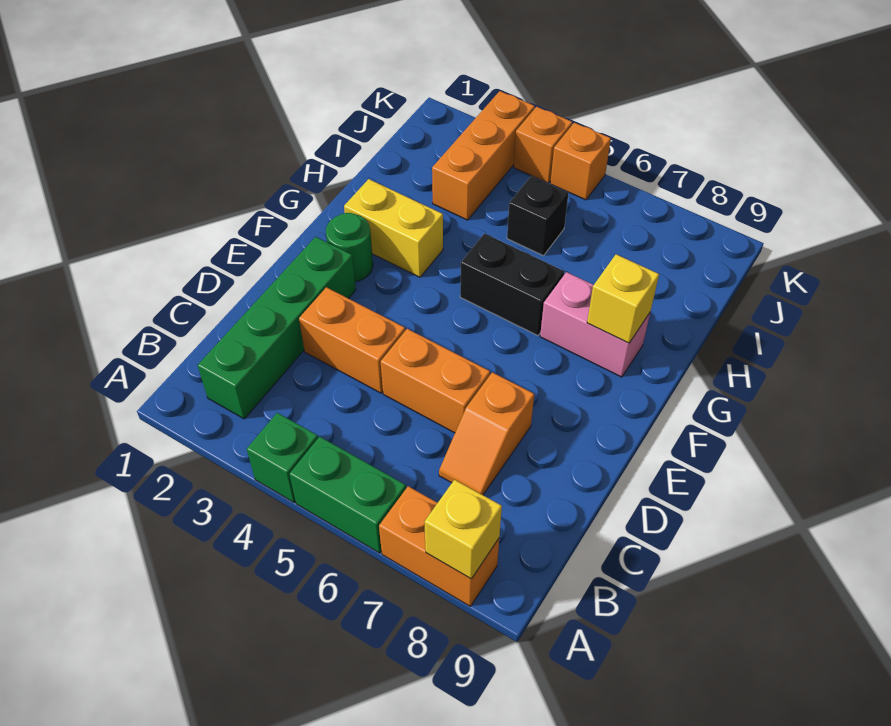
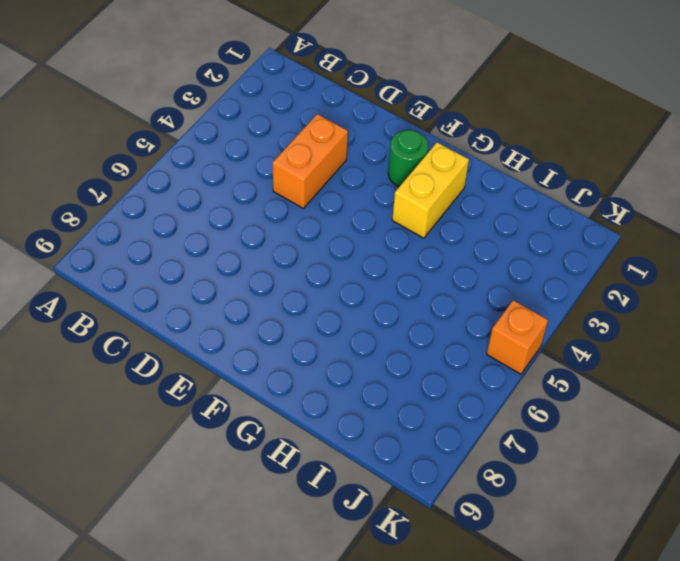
none -> green 1x1 brick [247,413,318,503]
none -> green 1x2 brick [289,437,406,553]
none -> orange 1x2 brick [379,486,499,606]

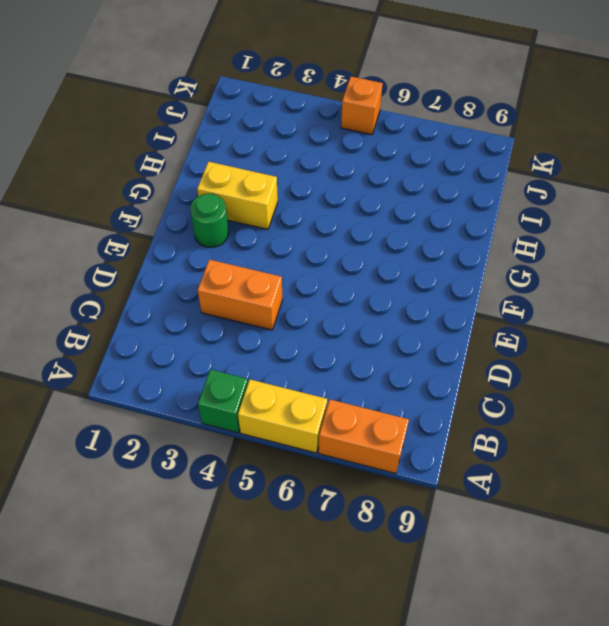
yellow 1x2 brick [238,379,327,453] -> green 1x2 brick [289,437,406,553]
none -> green 1x4 brick [198,237,356,419]
none -> orange 1x2 slope [439,372,534,495]
none -> orange 1x2 brick [381,329,490,433]

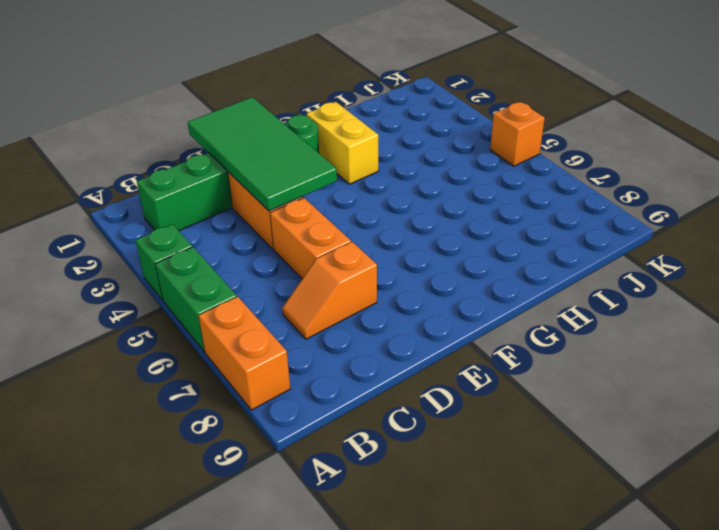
green 2x4 tile [188,97,337,211] -> none
none -> black 1x2 brick [460,234,564,336]
none -> pink 1x2 brick [540,272,650,377]
none -> orange 1x3 brick [432,91,535,220]

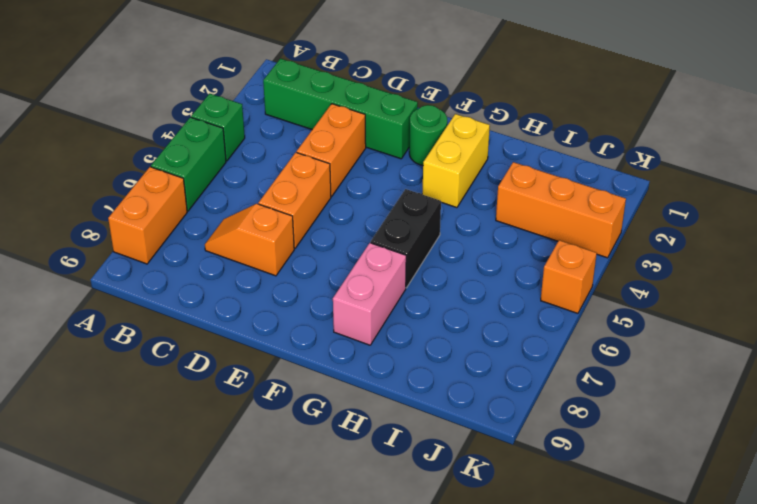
none -> black 1x1 brick [507,176,569,256]
none -> orange 1x1 brick [514,107,572,183]
none -> yellow 1x1 brick [425,480,502,579]

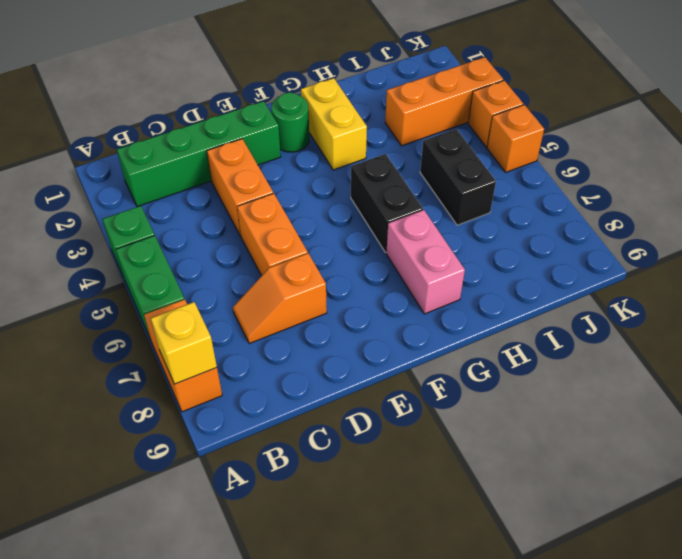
black 1x2 brick [420,129,496,225] -> black 1x1 brick [507,176,569,256]
none -> yellow 1x1 brick [587,254,659,343]

